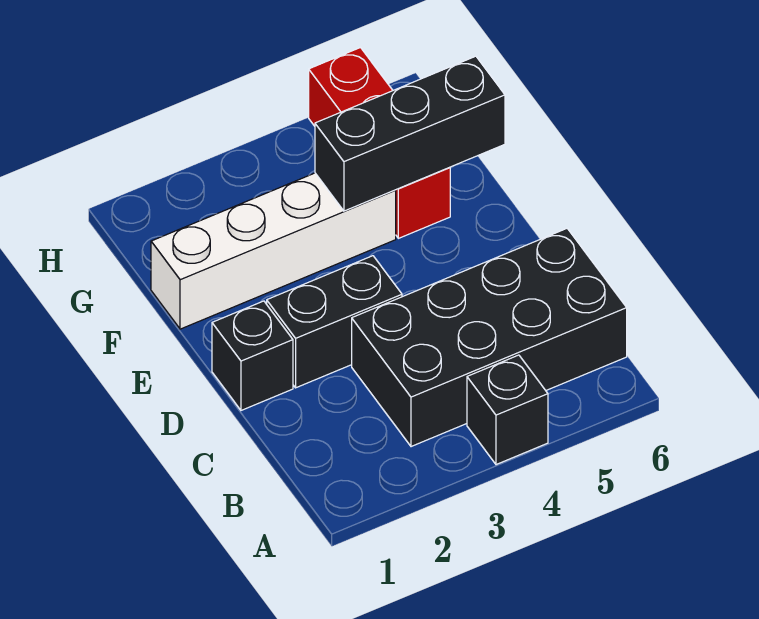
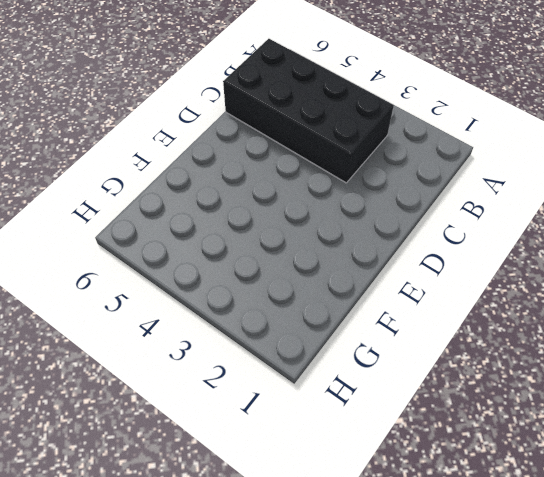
none -> black 1x1 brick [467,355,548,465]
none -> black 1x1 brick [212,301,293,410]

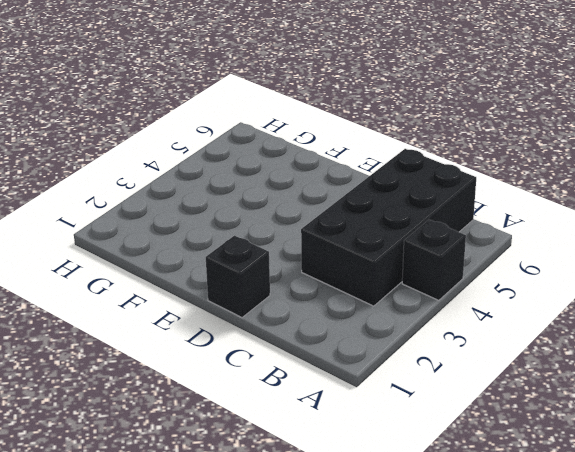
none -> black 1x2 brick [267,256,402,388]
none -> white 1x4 brick [151,173,396,329]

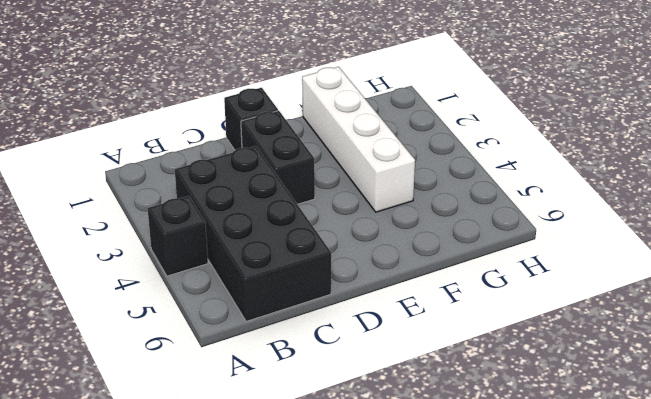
none -> red 1x3 brick [309,48,450,238]
none -> black 1x3 brick [315,56,505,211]

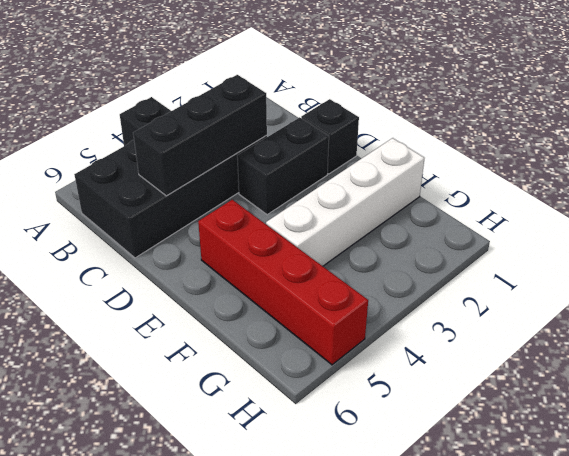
black 1x3 brick [133,75,267,196] -> black 1x3 brick moved to [315,56,505,211]
red 1x4 brick [198,200,368,365] -> red 1x3 brick [309,48,450,238]

